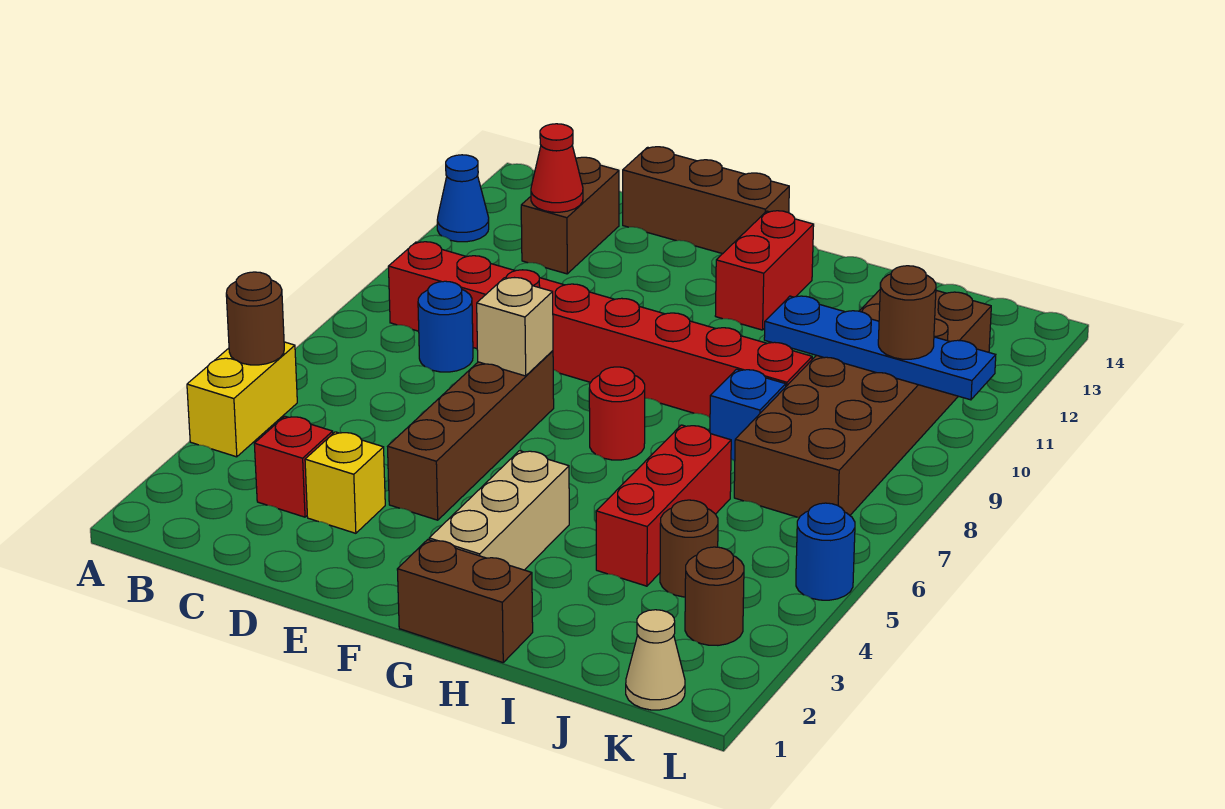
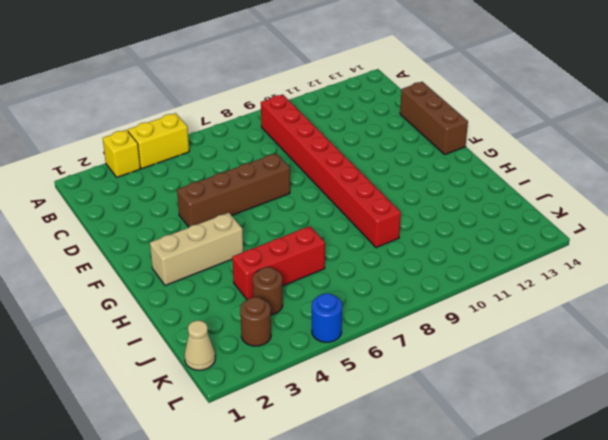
yellow 1x1 brick [103,130,140,177] -> yellow 1x1 brick moved to [305,432,385,533]
none -> blue 1x1 cone [437,155,489,242]
none -> red 1x1 brick [254,416,333,517]
none -> blue 1x1 round brick [418,281,473,372]

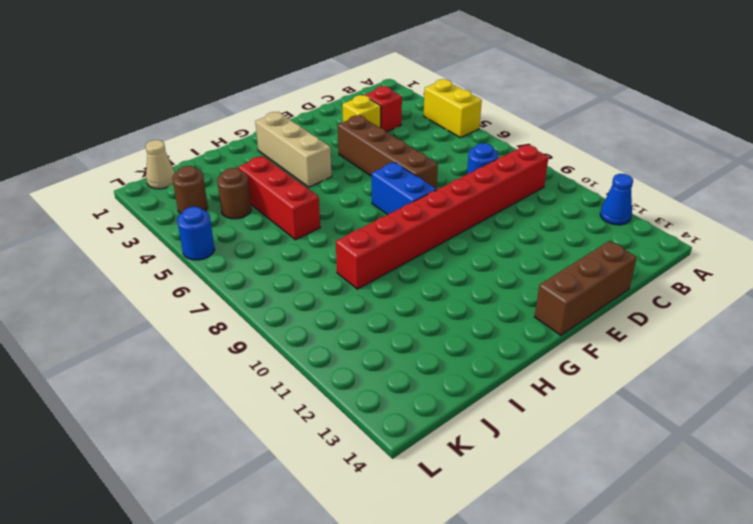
blue 1x2 brick [372,162,436,215] -> none
none -> brown 1x2 brick [521,157,619,274]
none -> brown 1x2 brick [397,540,533,663]
none -> red 1x1 round brick [589,367,645,460]

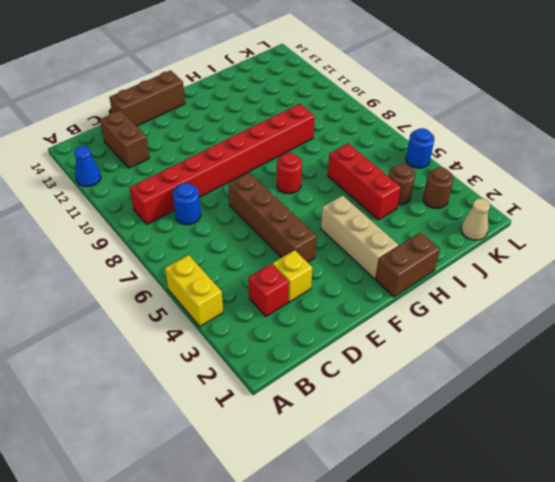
none -> red 1x2 brick [715,211,814,330]
none -> blue 1x1 brick [710,369,786,461]
none -> brown 2x6 brick [734,290,991,517]

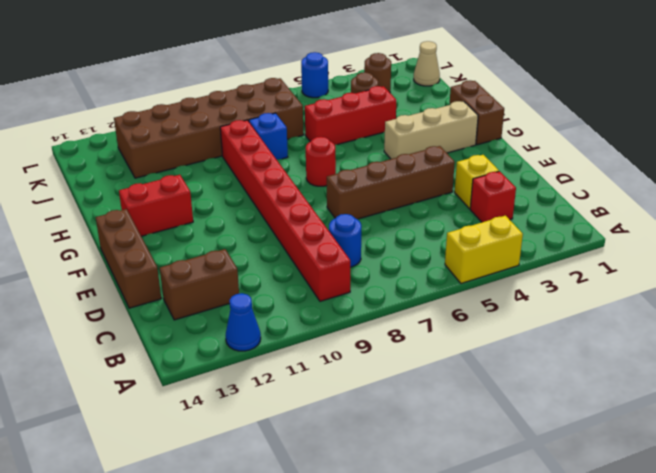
none -> brown 1x1 round brick [226,272,284,365]
none -> red 1x1 cone [531,124,583,212]
none -> tan 1x1 brick [477,278,553,376]

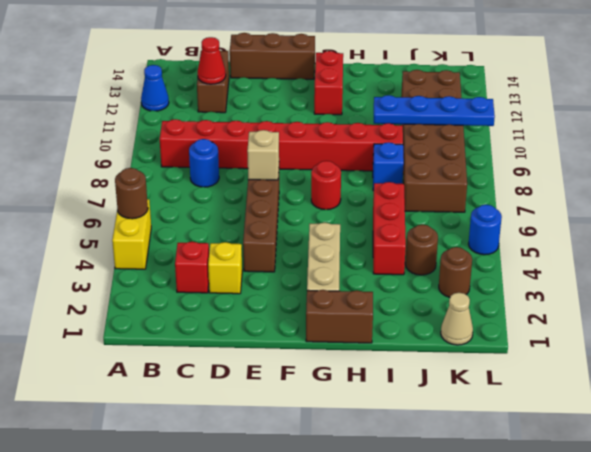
none -> brown 1x1 round brick [878,266,936,359]

